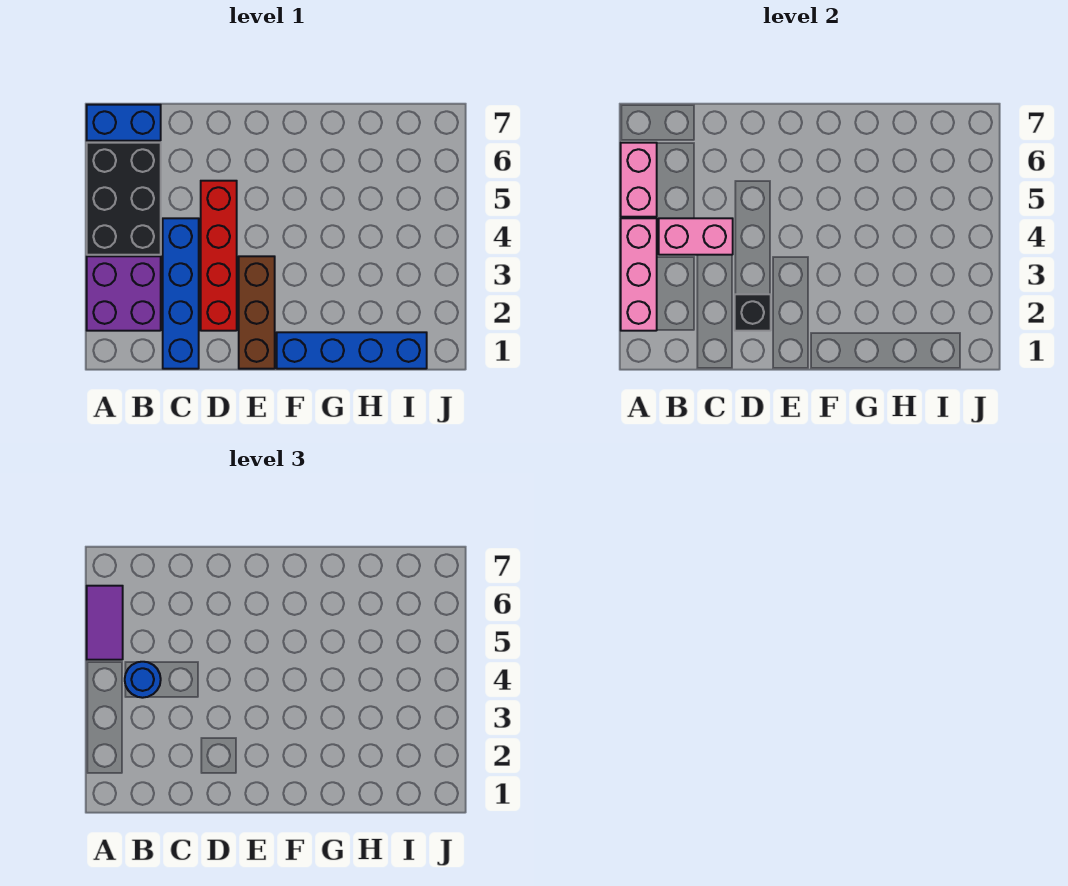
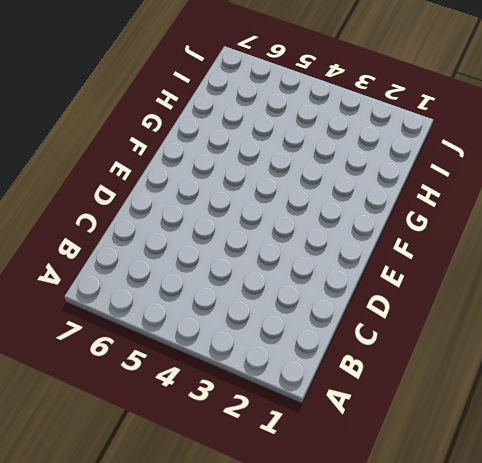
none -> purple 2x2 brick [87,256,161,331]
none -> black 2x3 brick [87,143,161,255]
none -> blue 1x2 brick [87,105,161,141]

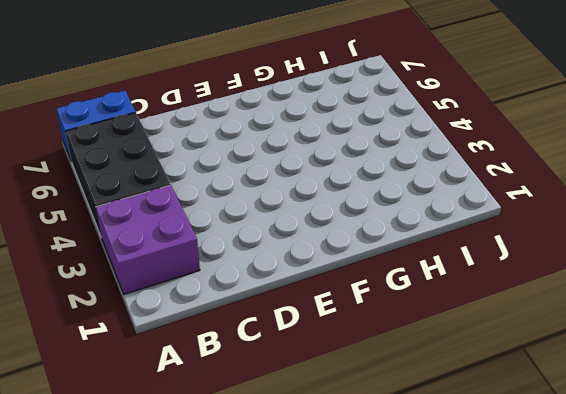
none -> blue 1x4 brick [163,218,199,369]
none -> red 1x4 brick [201,181,237,331]
none -> brown 1x3 brick [239,256,275,369]

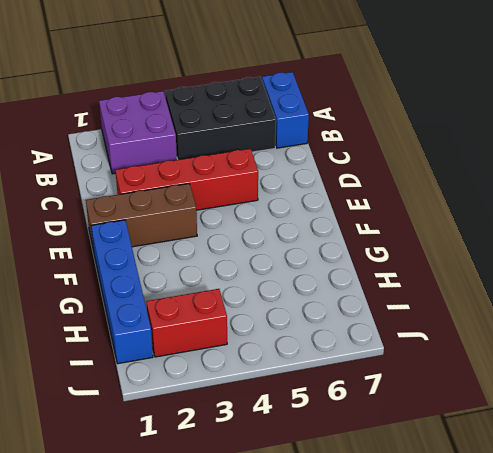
red 1x2 brick [146,289,227,357] -> none
none -> blue 1x4 brick [163,218,199,369]
none -> pink 1x3 brick [621,218,657,331]
none -> pink 1x2 brick [621,143,657,217]

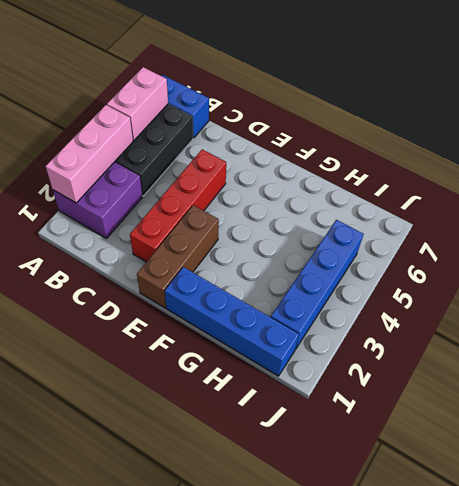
blue 1x4 brick [271,220,363,349] -> blue 1x4 brick moved to [163,218,199,369]
none -> pink 1x2 brick [659,218,733,255]
none -> black 1x1 brick [735,294,771,331]
none -> purple 1x2 tile [87,586,123,660]

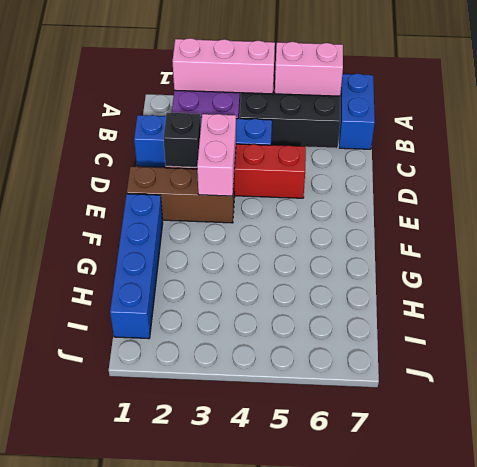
pink 1x2 brick [197,114,236,196] -> pink 1x2 brick moved to [659,218,733,255]
none -> purple 1x2 tile [87,586,123,660]
none -> blue 1x1 round brick [125,662,161,698]

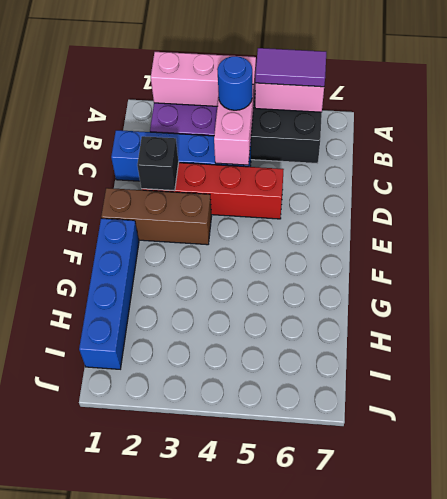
none -> blue 1x2 brick [87,105,161,141]

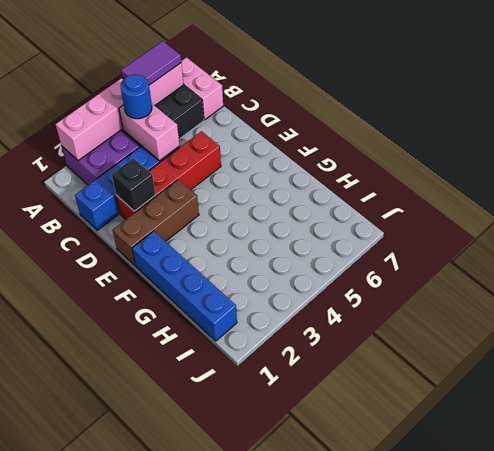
pink 1x2 brick [181,57,223,120] -> blue 1x2 brick [87,105,161,141]

